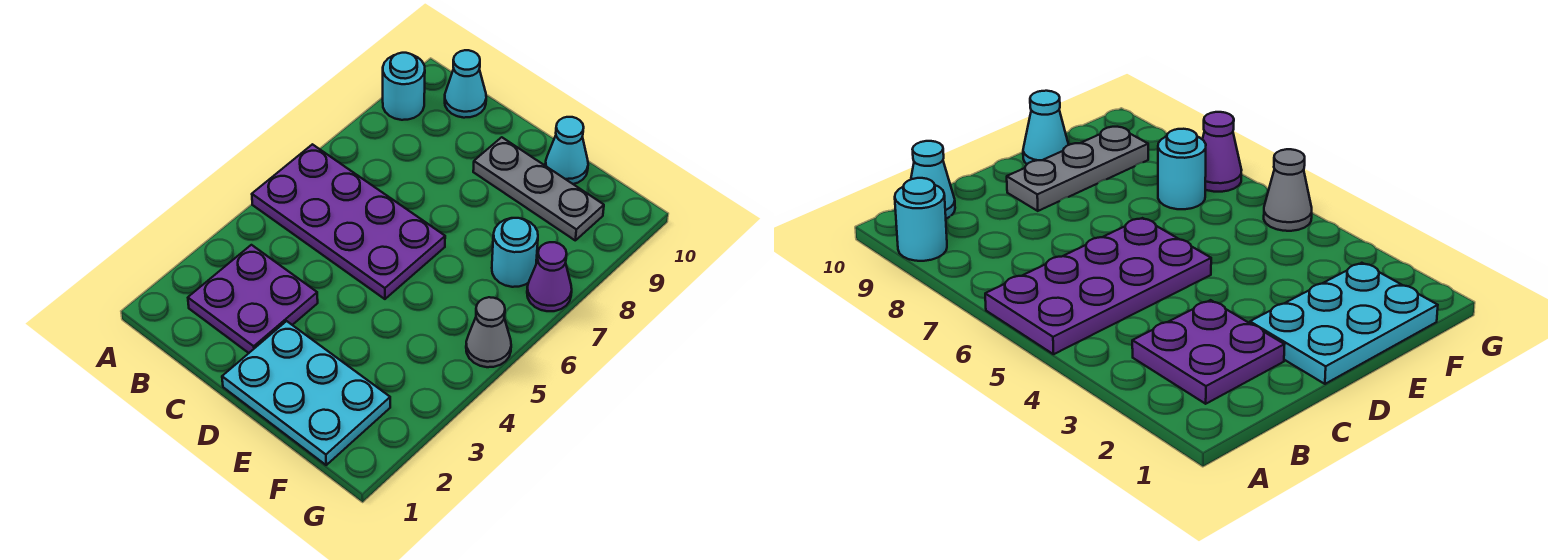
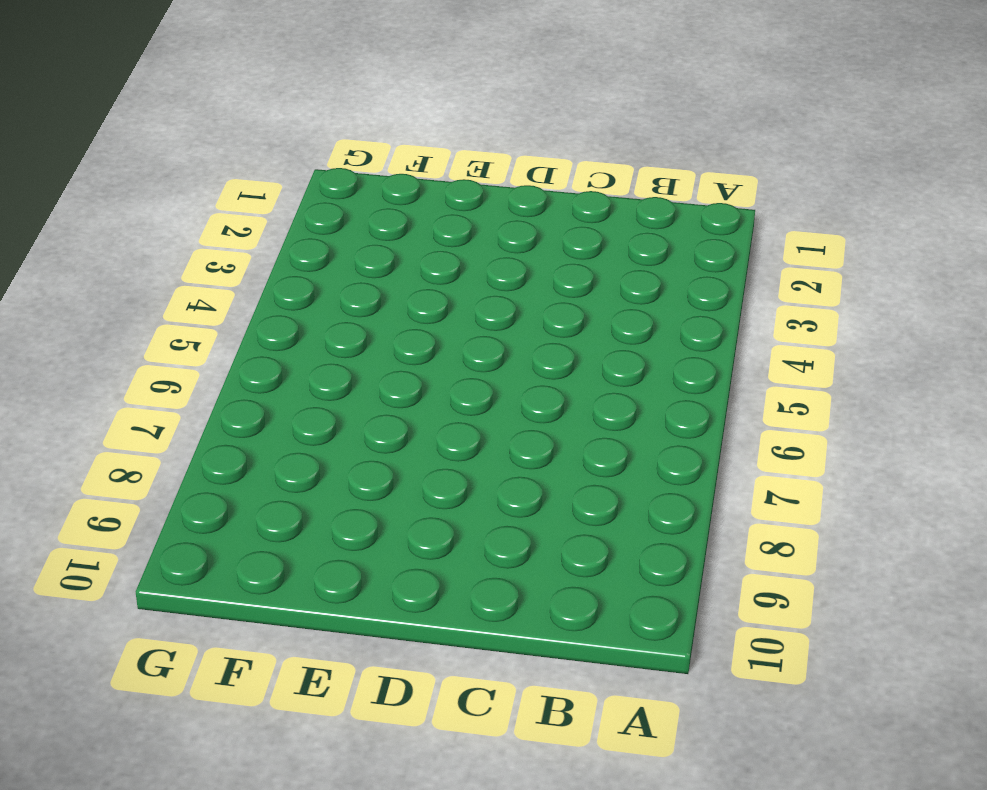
none -> purple 2x4 plate [252,144,445,299]
none -> cyan 1x1 round brick [383,53,425,120]

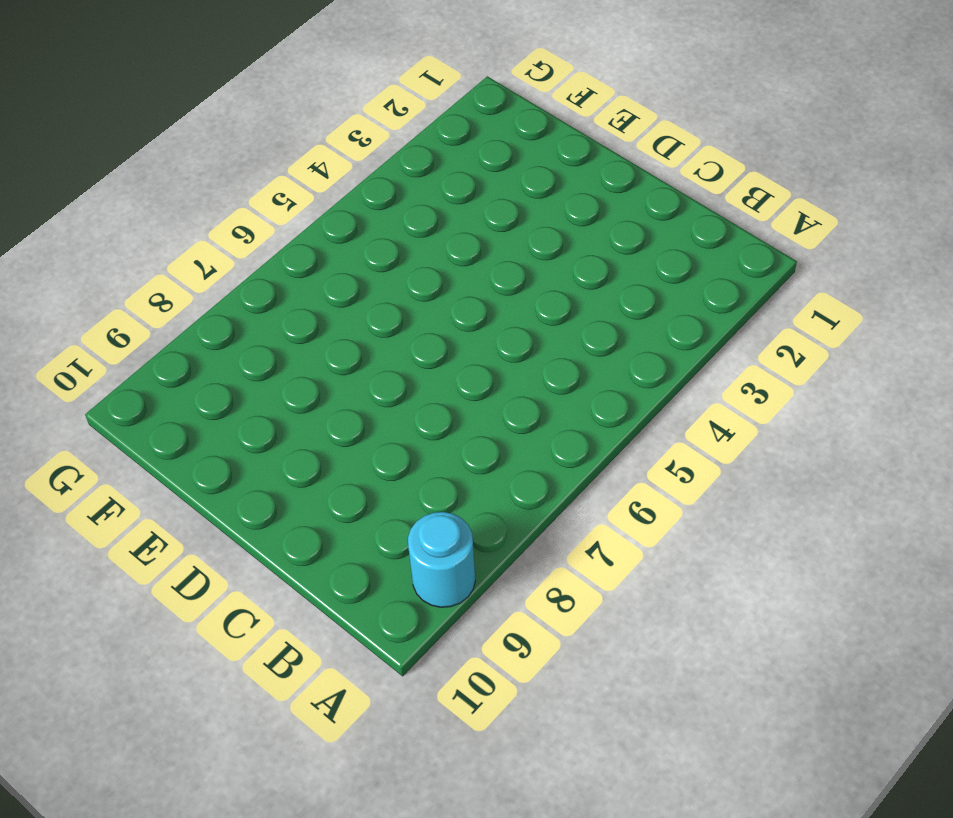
none -> purple 2x4 plate [252,144,445,299]
none -> purple 2x2 plate [188,245,318,353]

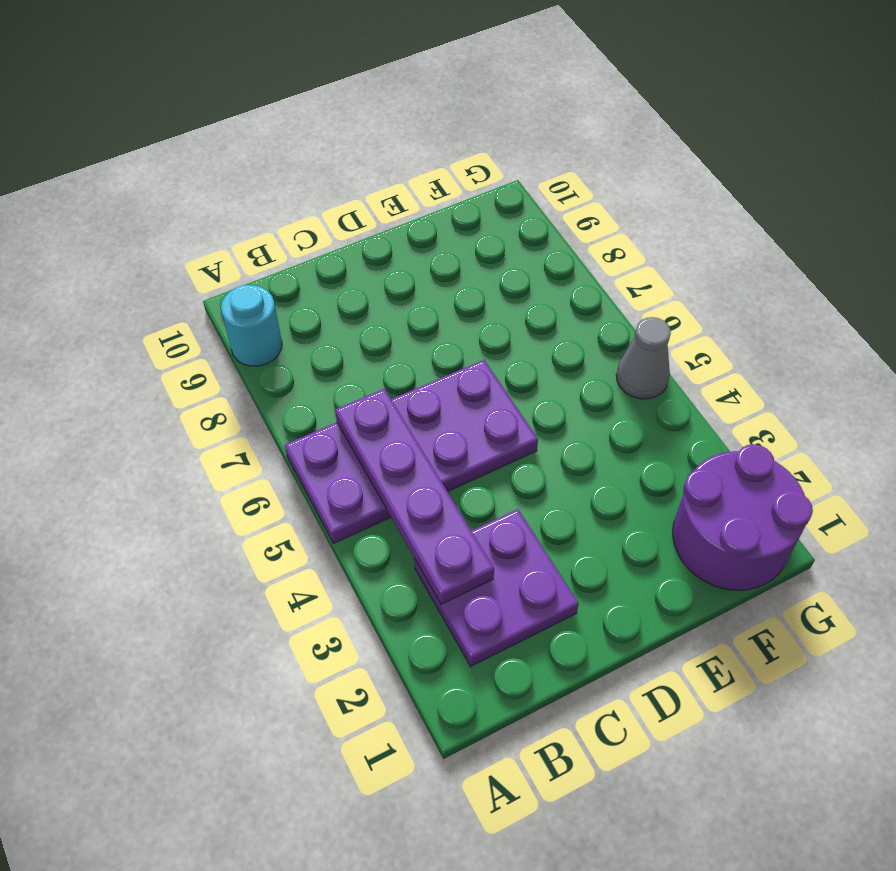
purple 1x4 plate [335,389,494,604] -> none
purple 2x2 round brick [673,444,813,590] -> cyan 2x3 plate [222,321,390,465]
none -> cyan 1x1 cone [445,50,486,118]
none -> grey 1x3 plate [473,137,604,240]

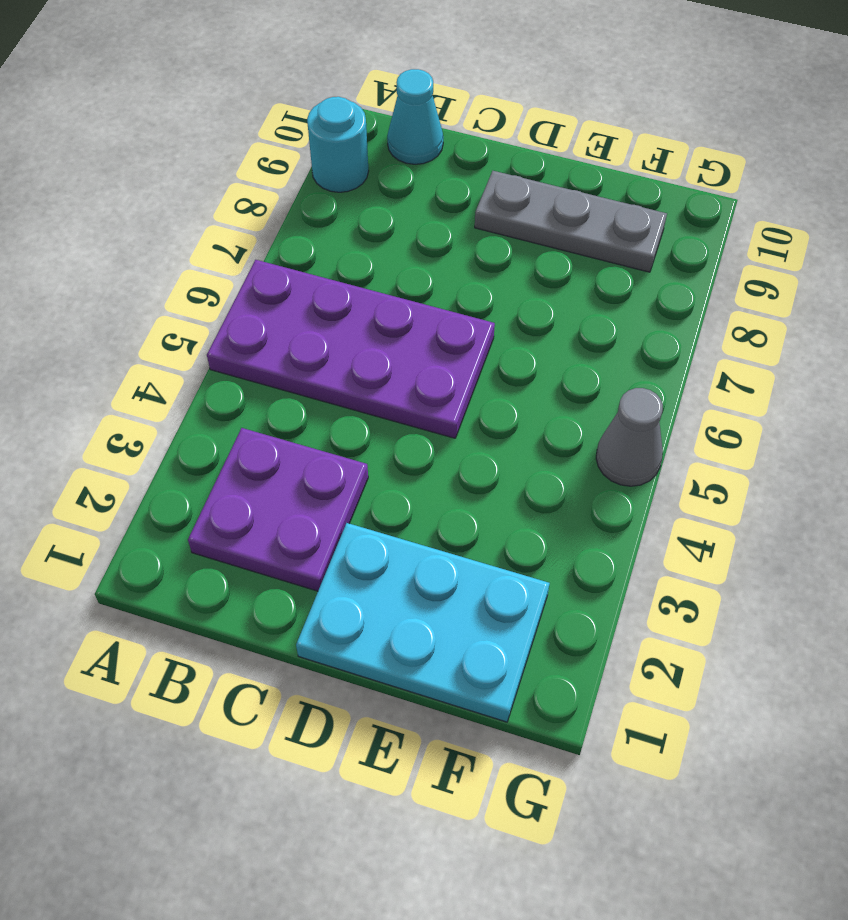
none -> cyan 1x1 cone [545,117,588,184]
none -> cyan 1x1 round brick [492,218,538,287]

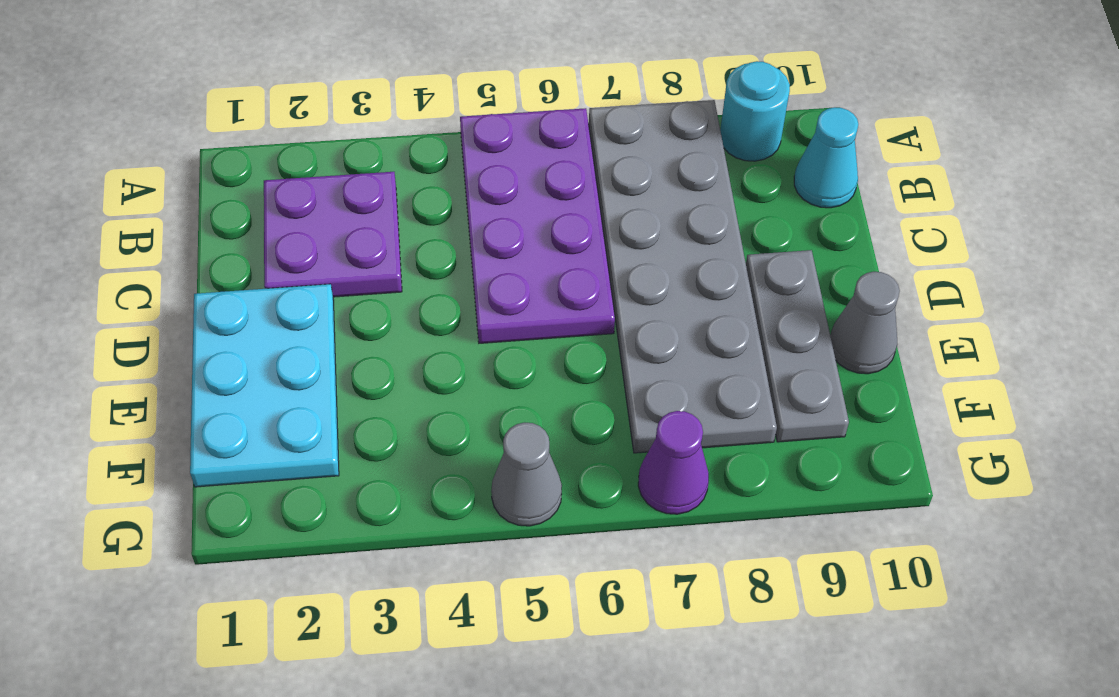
grey 2x6 plate [588,100,777,453] -> cyan 1x1 round brick [492,218,538,287]
grey 1x1 cone [830,272,900,374] -> cyan 1x1 cone [545,117,588,184]

